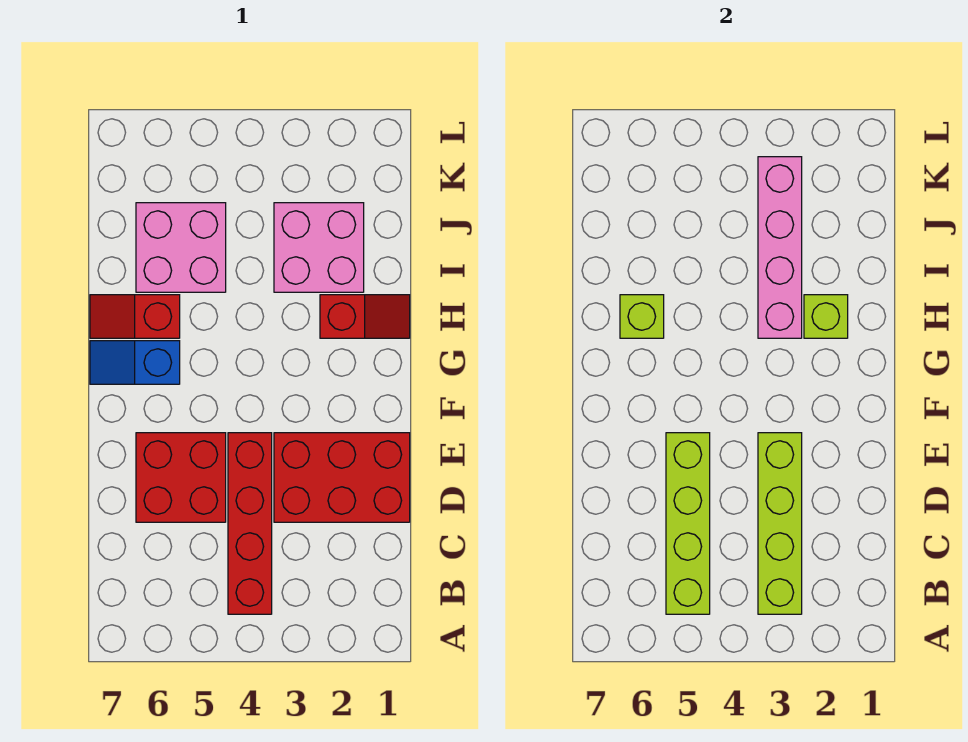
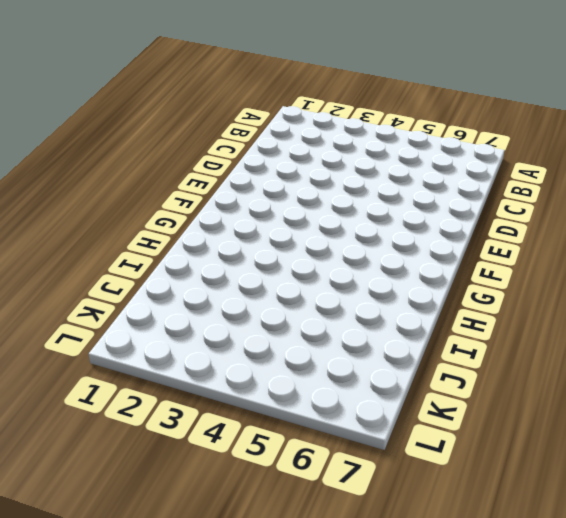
none -> red 1x4 brick [228,433,272,614]
none -> red 2x3 brick [274,433,410,522]
none -> red 2x2 brick [136,433,226,522]

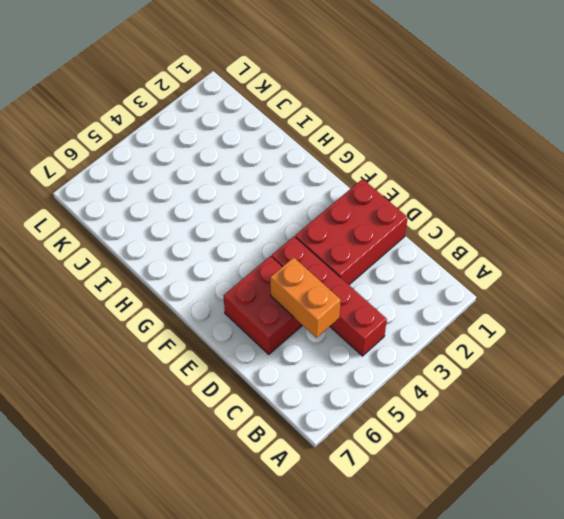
orange 1x2 brick [270,257,341,338] -> lime 1x4 brick [666,433,710,614]
none -> blue 1x2 slope [90,341,180,384]
none -> red 1x2 slope [320,295,410,338]
none -> red 1x2 slope [90,295,180,338]

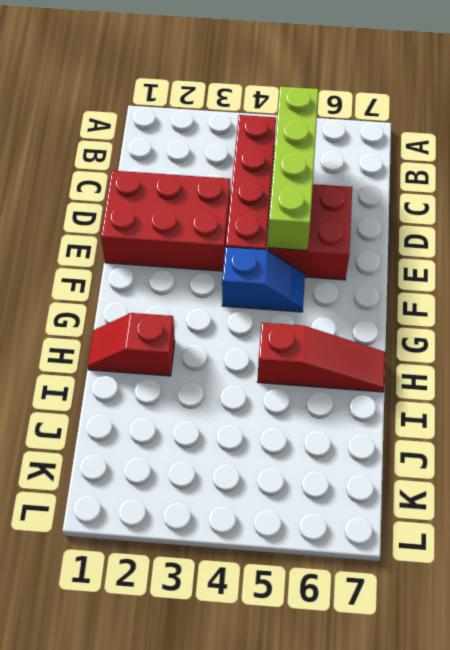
blue 1x2 slope [222,247,305,312] -> blue 1x2 slope moved to [90,341,180,384]
red 1x3 slope [258,322,385,392] -> red 1x2 slope [90,295,180,338]
none -> pink 2x2 brick [274,203,364,292]
none -> pink 2x2 brick [136,203,226,292]
none -> lime 1x4 brick [758,433,802,614]

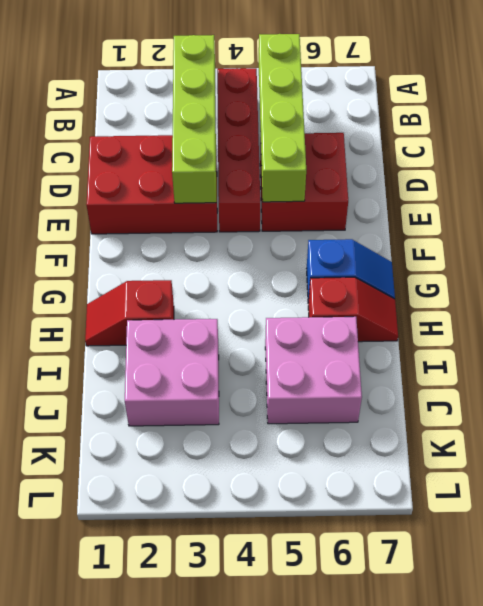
none -> lime 1x1 brick [804,295,848,338]
none -> pink 1x4 brick [758,157,802,338]
none -> lime 1x1 brick [620,295,664,338]

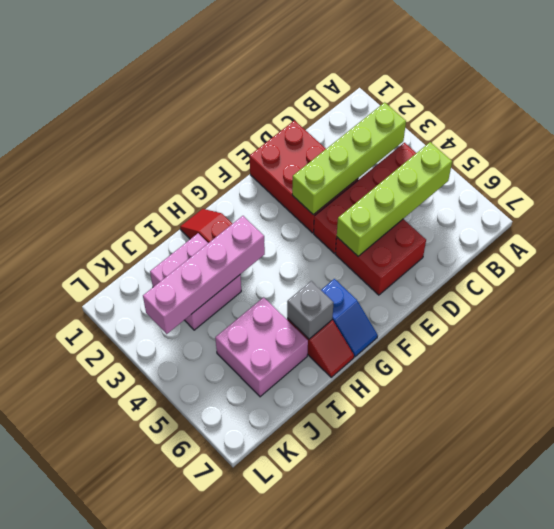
grey 1x1 brick [287,281,334,339] -> lime 1x1 brick [620,295,664,338]
none -> lime 1x1 brick [804,295,848,338]

